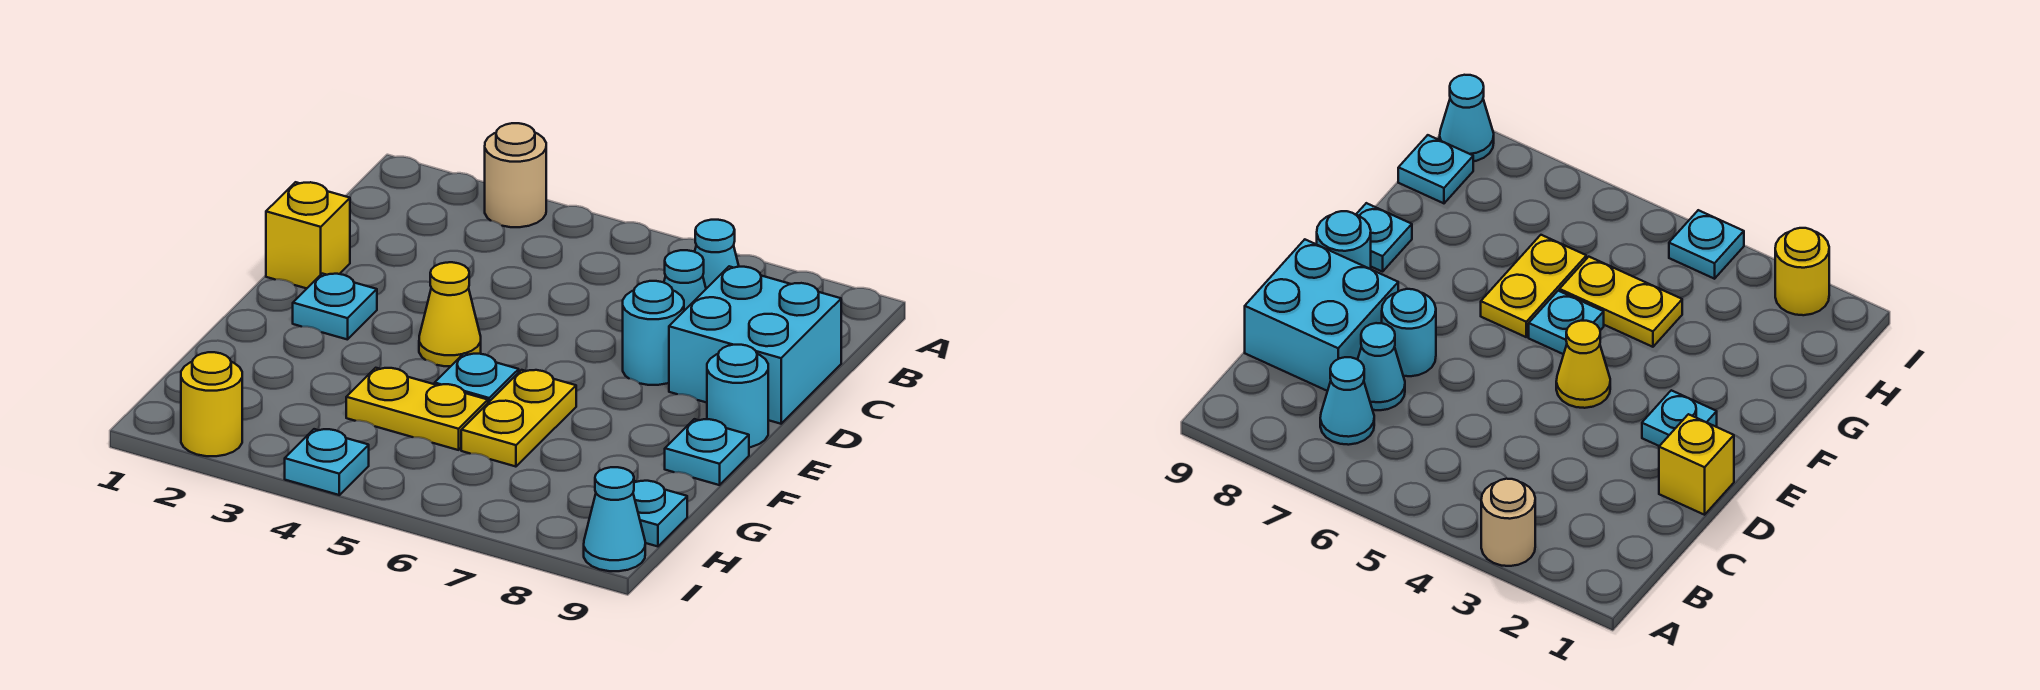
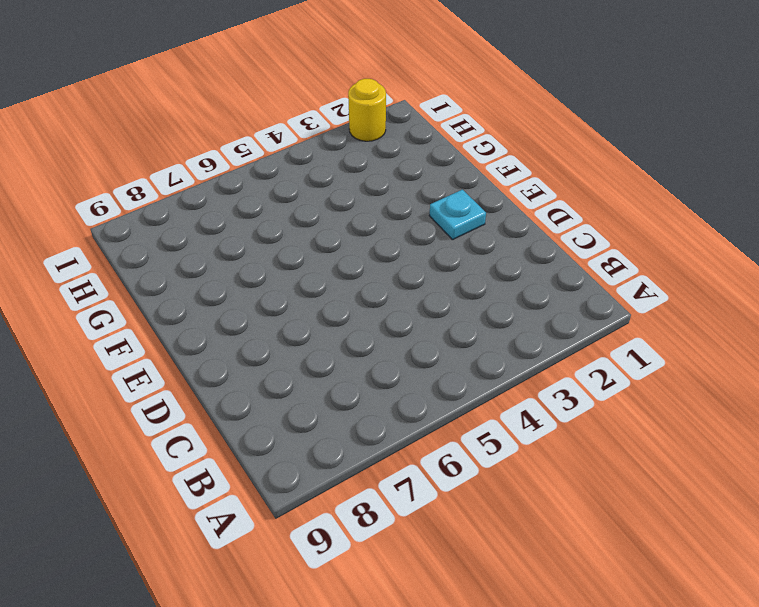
none -> tan 1x1 round brick [485,123,546,227]
none -> cyan 1x1 cone [695,220,739,289]
none -> cyan 1x1 cone [664,250,706,311]

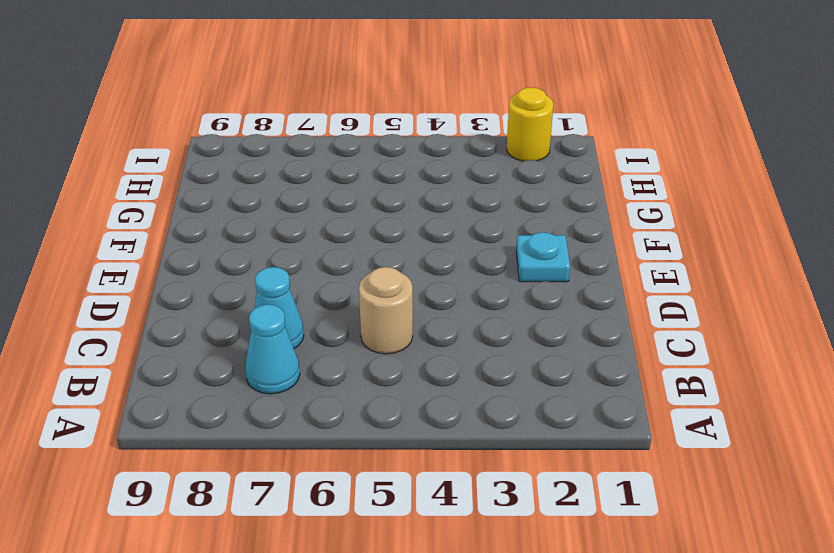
tan 1x1 round brick [359,267,413,354] -> tan 1x1 round brick moved to [485,123,546,227]
none -> cyan 2x2 brick [669,266,841,424]
none -> yellow 1x1 brick [266,182,350,288]
none -> cyan 1x1 round brick [623,281,684,385]

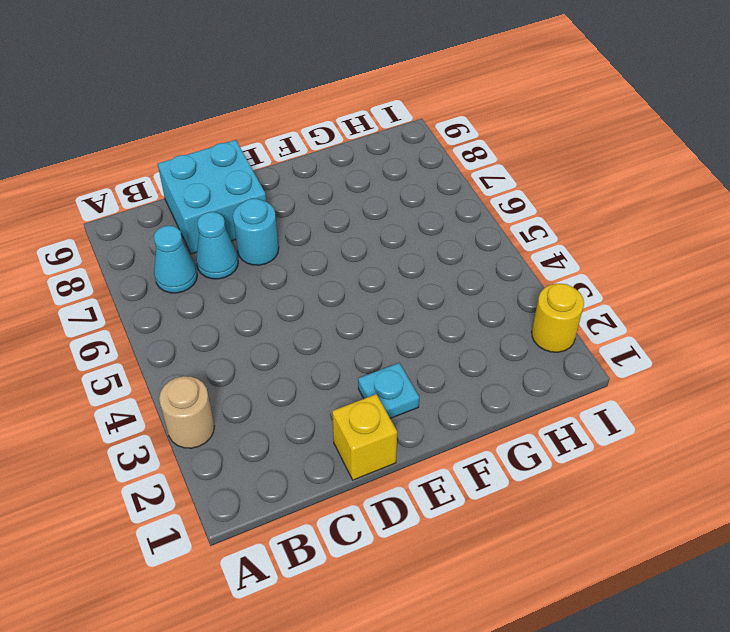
none -> yellow 1x1 cone [419,262,481,366]
none -> cyan 1x1 round brick [707,345,768,447]
none -> cyan 1x1 plate [435,353,519,403]

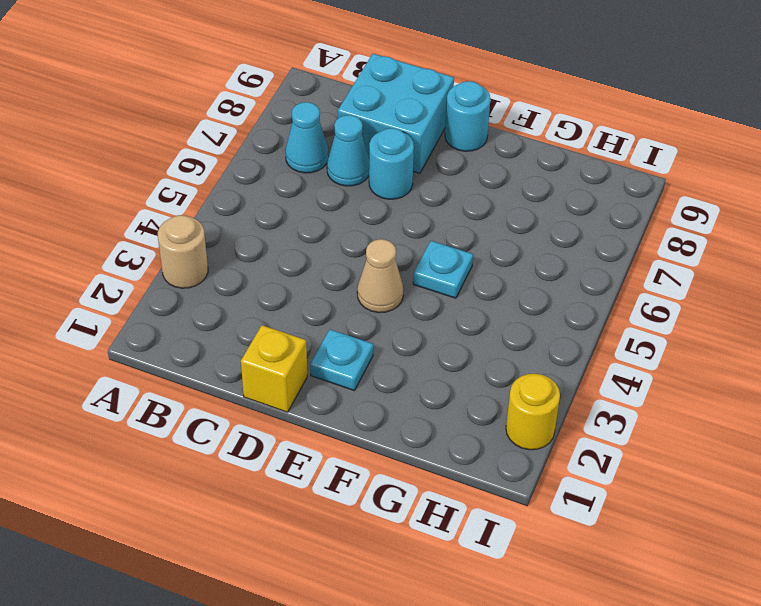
tan 1x1 cone [357,239,403,313] -> yellow 1x1 cone [419,262,481,366]
none -> yellow 1x2 plate [461,370,576,467]
none -> cyan 1x1 plate [665,419,749,485]
none -> yellow 1x2 plate [346,368,488,450]

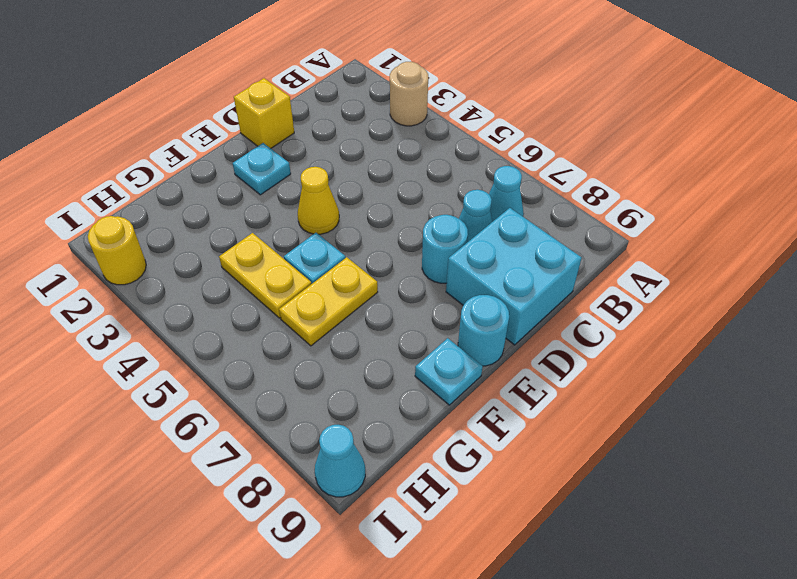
none -> cyan 1x1 plate [633,481,687,546]
none -> cyan 1x1 plate [285,429,369,495]

